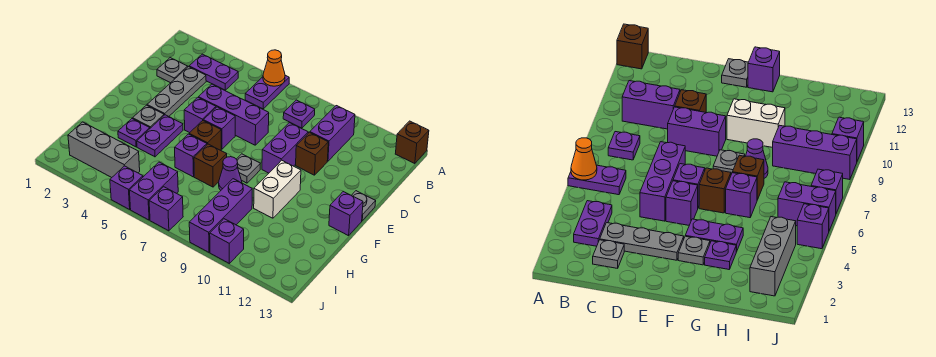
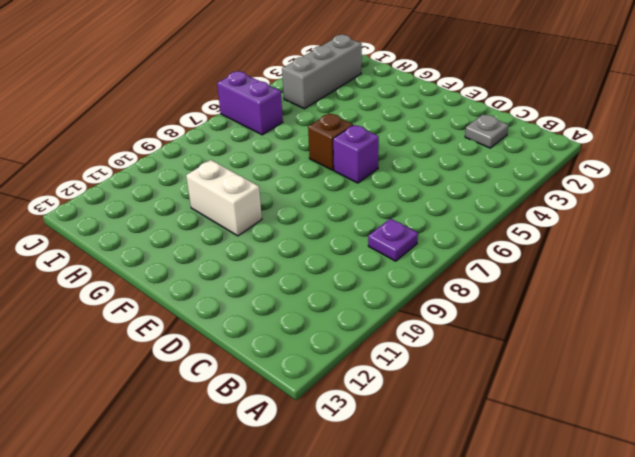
none -> purple 1x2 plate [245,75,289,109]
none -> brown 1x1 brick [395,121,429,164]
none -> purple 1x2 plate [189,54,238,90]
none -> purple 1x2 brick [310,106,355,161]

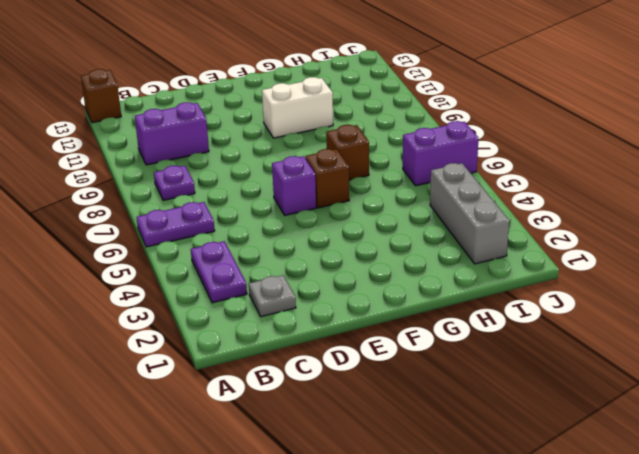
none -> grey 1x3 plate [147,67,206,116]
none -> purple 1x3 brick [198,84,269,145]
none -> purple 1x2 brick [262,123,308,173]
none -> brown 1x1 brick [296,132,328,175]

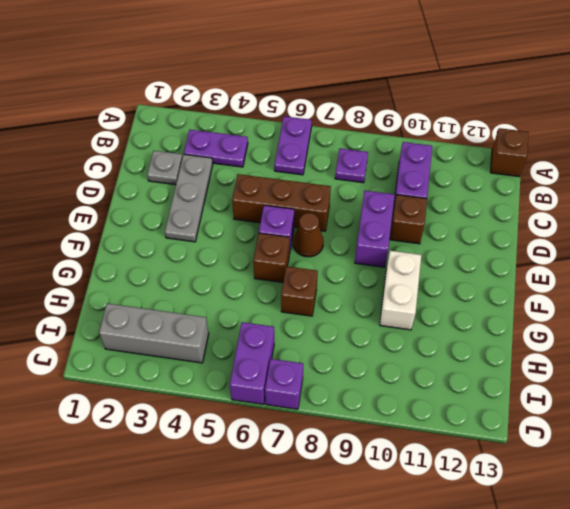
brown 1x3 brick [232,174,331,231] -> purple 1x3 brick [198,84,269,145]
brown 1x1 cone [293,213,324,257] -> none
none -> purple 1x1 brick [184,98,216,133]
none -> grey 1x1 plate [351,191,376,221]
none -> grey 1x1 plate [133,105,164,128]
none -> purple 1x2 plate [137,115,183,157]

